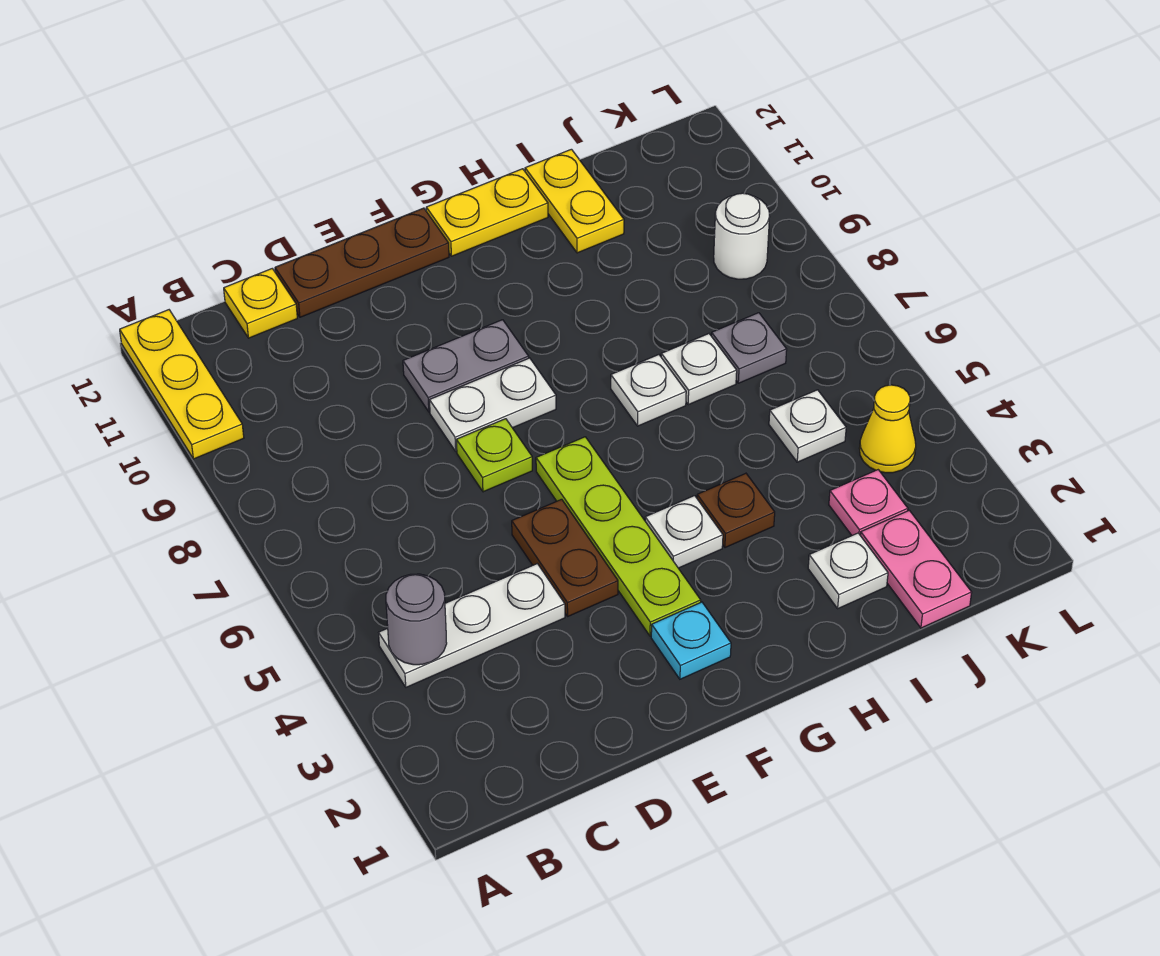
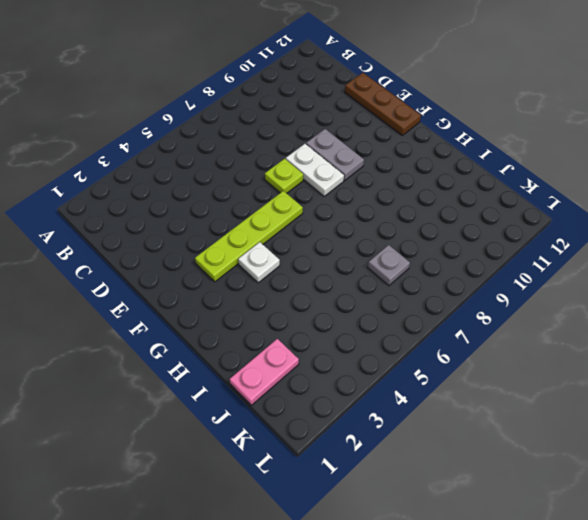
none -> yellow 1x3 plate [120,310,244,459]
none -> white 1x3 plate [379,564,565,687]
none -> yellow 1x1 plate [224,269,297,338]

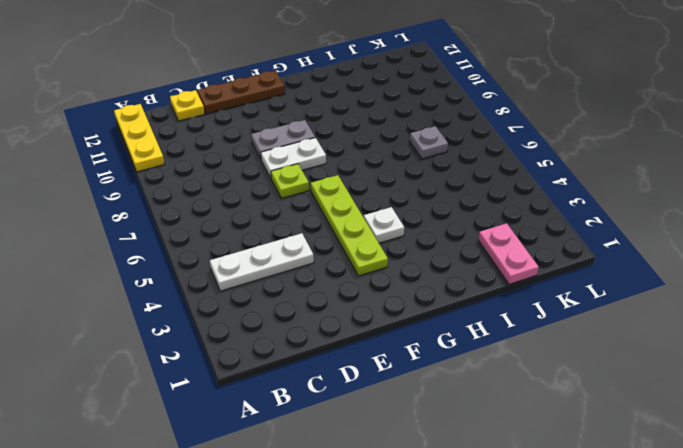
none -> brown 1x2 plate [512,499,618,616]
none -> cyan 1x1 plate [651,602,731,679]
none -> yellow 1x2 plate [426,169,548,256]

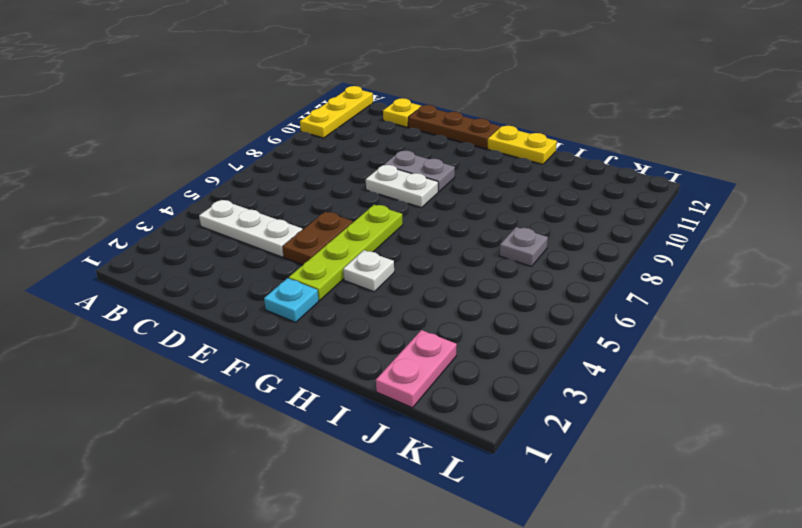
none -> lime 1x1 plate [456,419,532,492]
none -> brown 1x1 plate [697,473,775,548]
none -> white 1x1 plate [611,355,686,426]

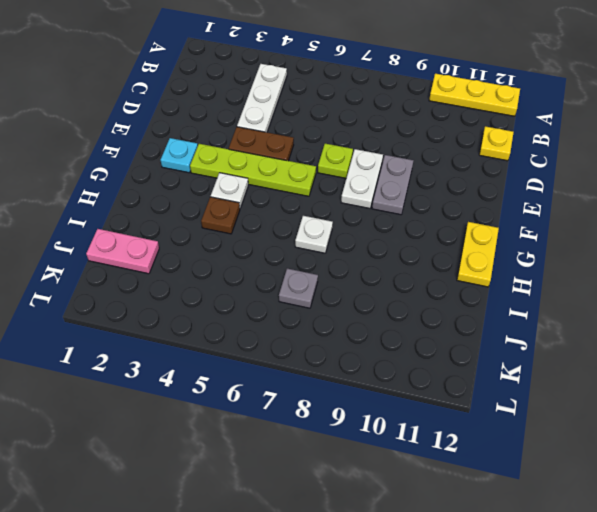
none -> brown 1x3 plate [275,208,449,317]
none -> white 1x1 plate [808,533,888,608]
none -> white 1x1 plate [661,334,737,405]

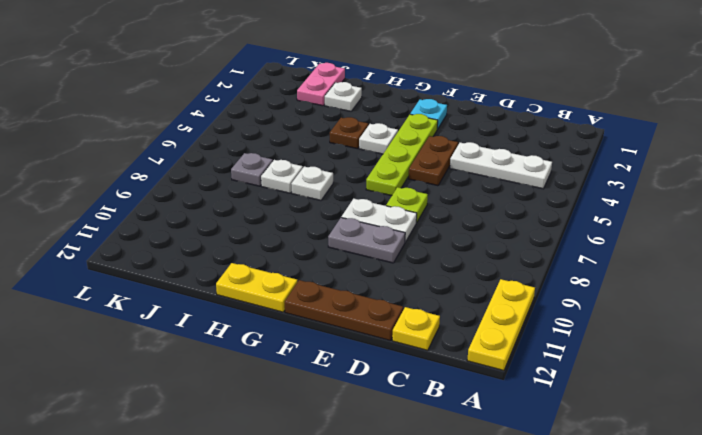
none -> yellow 1x2 plate [525,149,624,253]
none -> pink 1x1 plate [829,470,908,535]
none -> white 1x1 plate [769,390,846,462]

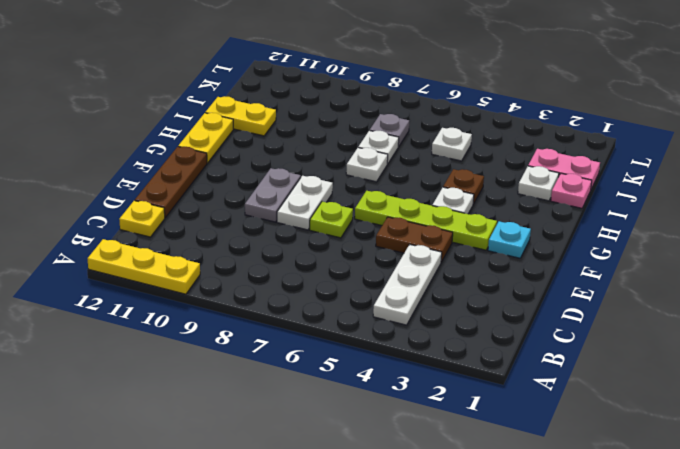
pink 1x1 plate [551,173,592,208] -> pink 1x1 plate moved to [829,470,908,535]
none -> yellow 1x1 cone [859,385,916,473]
none -> white 1x1 round brick [714,193,770,279]
none -> grey 1x1 round brick [386,574,447,665]

